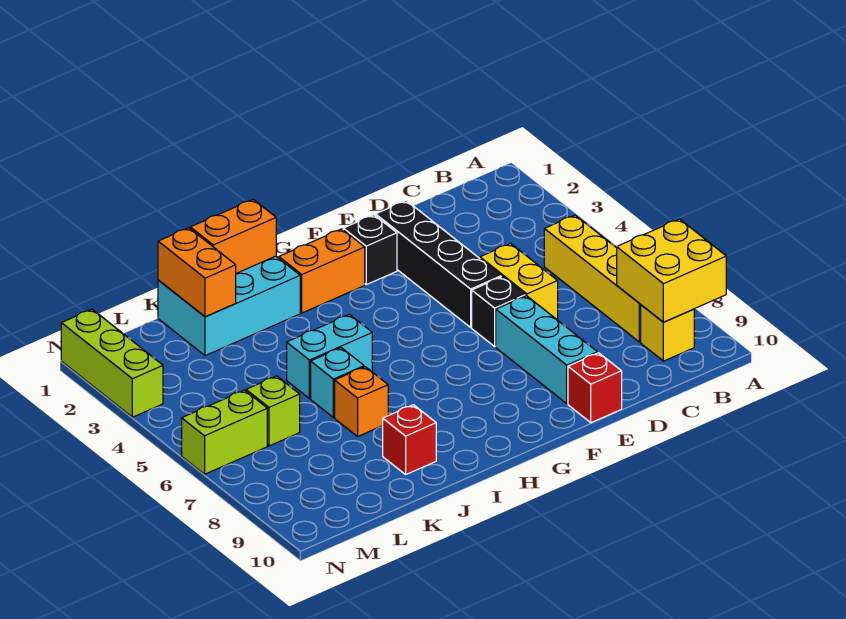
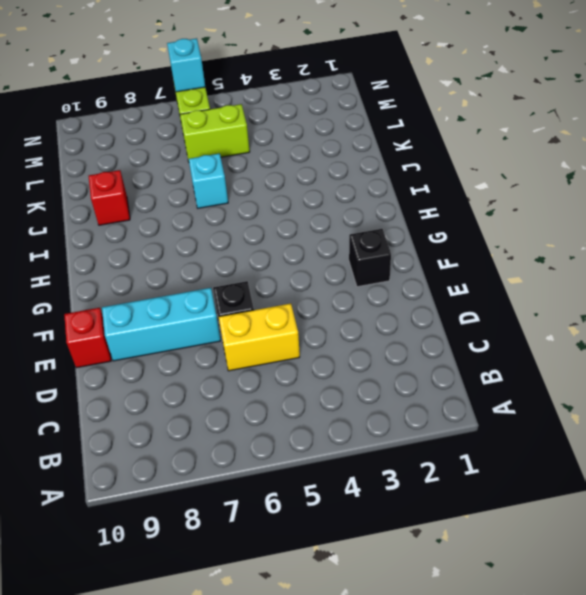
lime 1x2 brick [180,104,250,162] -> lime 1x1 brick [246,376,300,446]
cyan 1x1 brick [167,38,205,92] -> none
none -> yellow 1x4 brick [544,215,641,342]
none -> yellow 1x1 brick [641,305,694,361]
none -> black 1x4 brick [376,201,501,327]

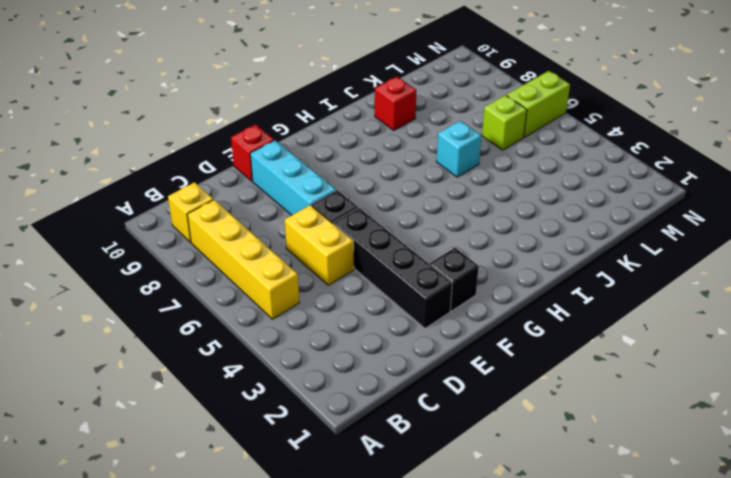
none -> orange 1x2 brick [279,229,365,313]
none -> cyan 2x3 brick [158,256,300,356]
none -> cyan 1x2 brick [287,314,372,399]

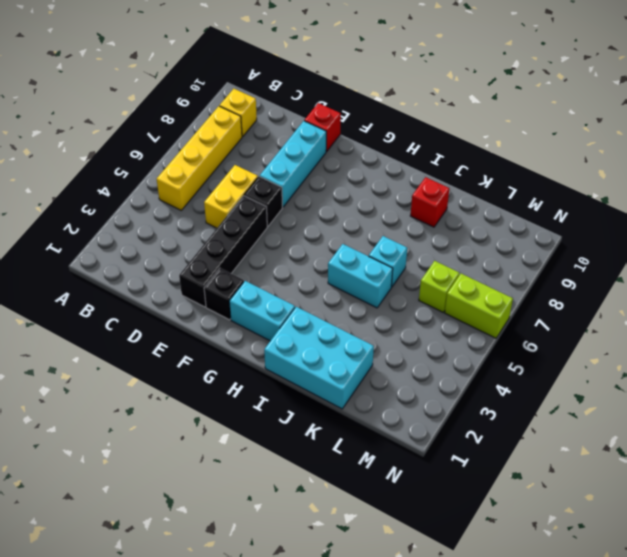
cyan 1x2 brick [229,281,295,341] -> orange 1x2 brick [279,229,365,313]
none -> orange 1x1 brick [335,367,388,436]
none -> lime 1x3 brick [61,309,163,417]
none -> yellow 2x2 brick [617,219,726,322]

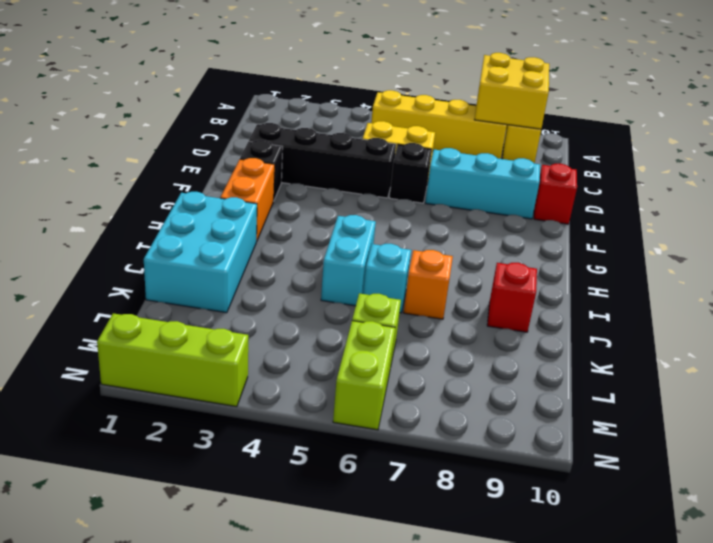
none -> orange 1x2 brick [190,199,276,273]
none -> orange 1x2 brick [158,228,236,317]

